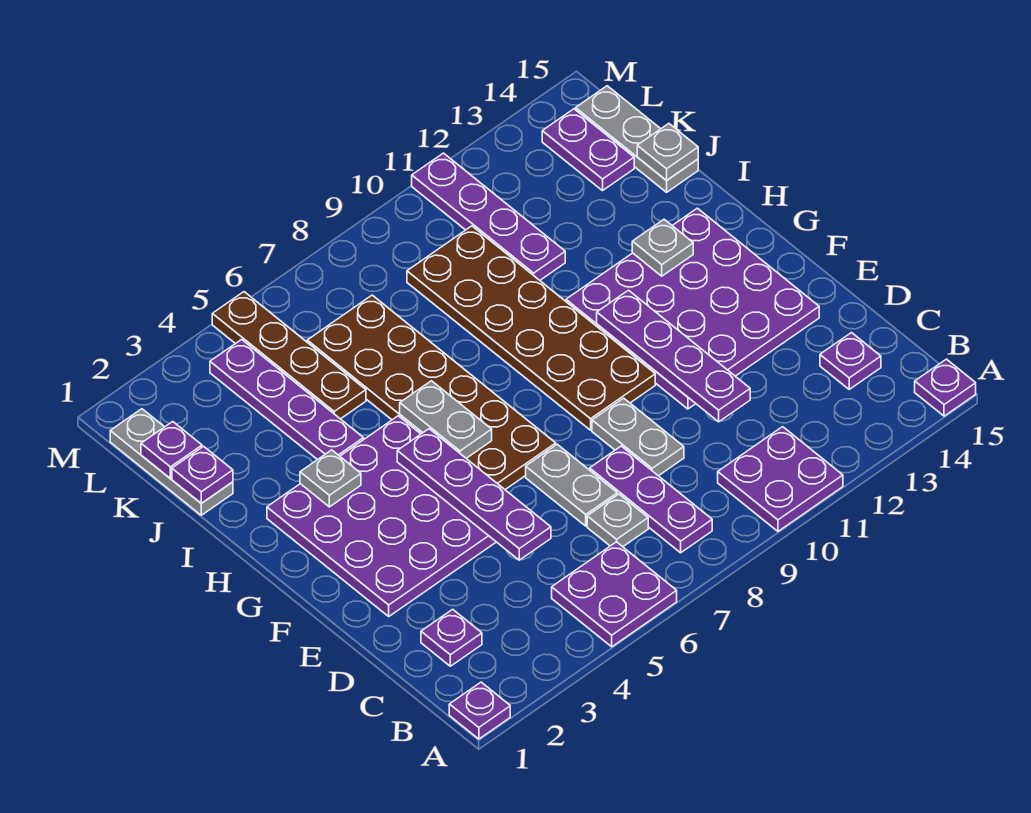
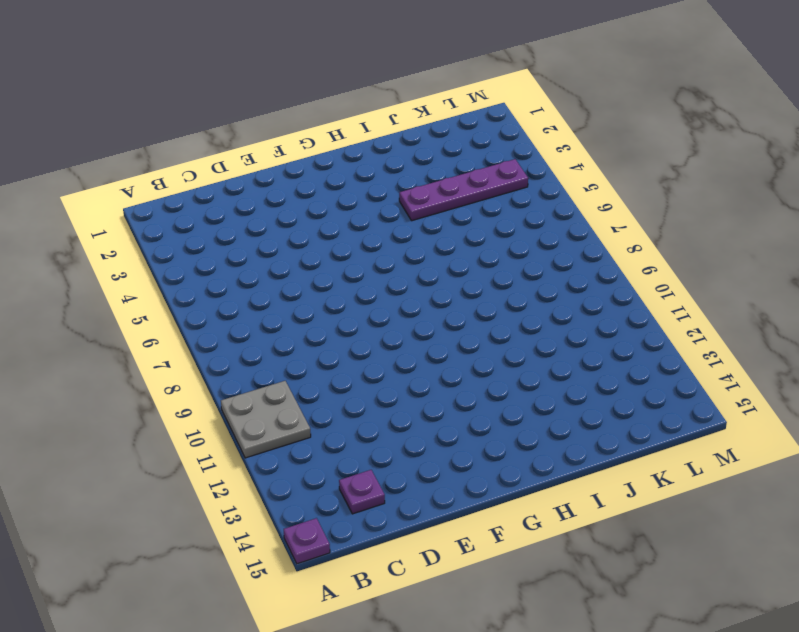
grey 2x2 plate [221,381,311,458] -> purple 2x2 plate [718,427,843,531]
none -> purple 1x1 plate [449,682,510,739]
none -> purple 2x2 plate [552,542,677,647]
none -> purple 1x3 plate [590,446,712,553]

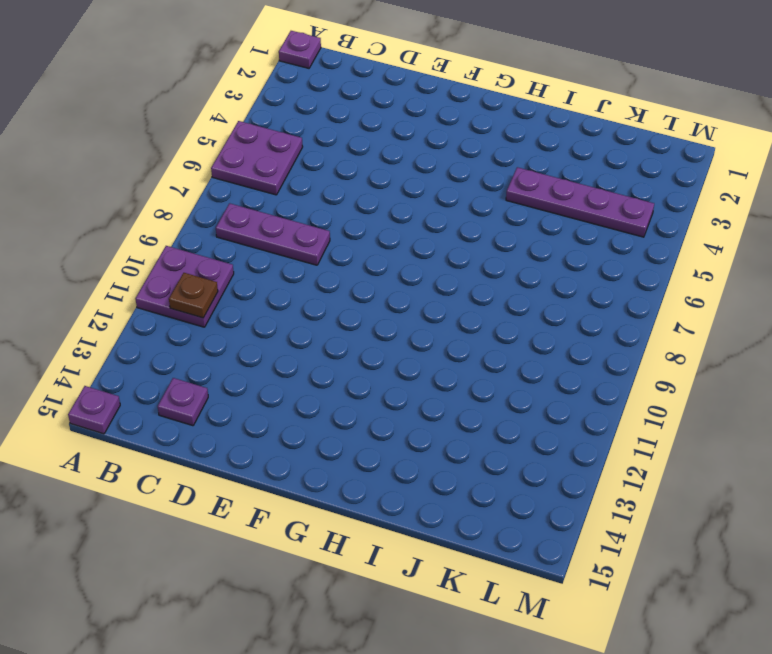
brown 1x1 plate [169,273,218,318] -> none
none -> purple 1x1 plate [421,609,482,666]
none -> grey 1x1 plate [587,494,648,547]
none -> grey 1x2 plate [526,444,617,526]

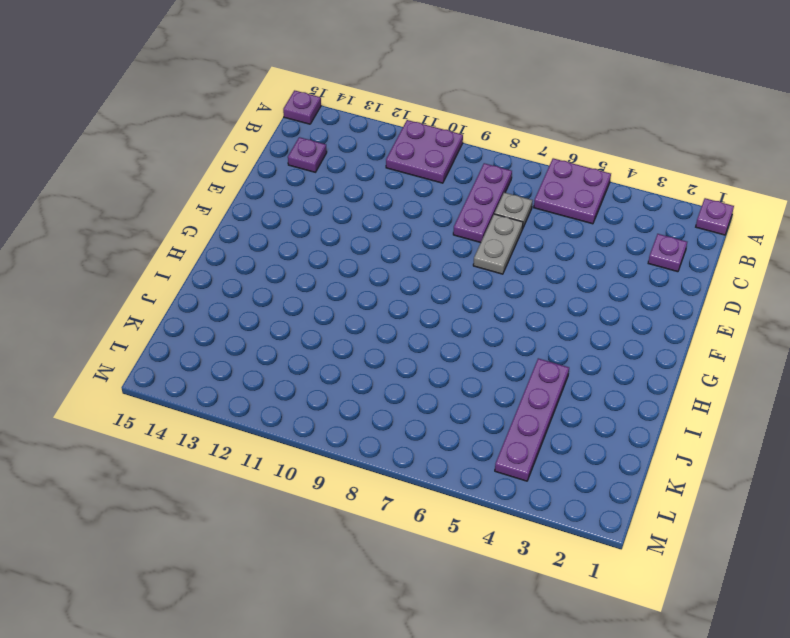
none -> grey 1x2 plate [592,398,684,476]
none -> purple 4x4 plate [267,416,496,616]
none -> purple 4x4 plate [566,208,819,409]

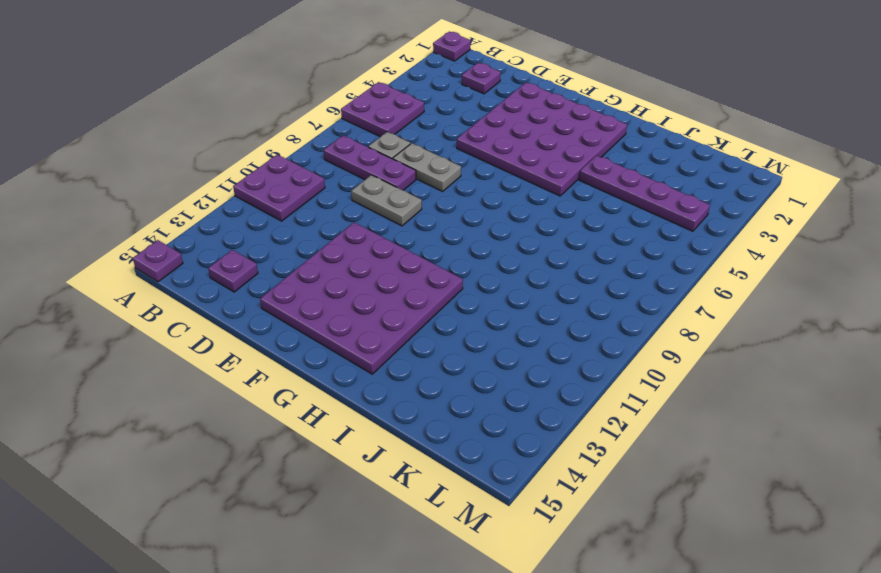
none -> brown 2x6 plate [307,295,556,490]
none -> brown 2x6 plate [407,226,655,430]
none -> grey 1x3 plate [110,409,233,515]

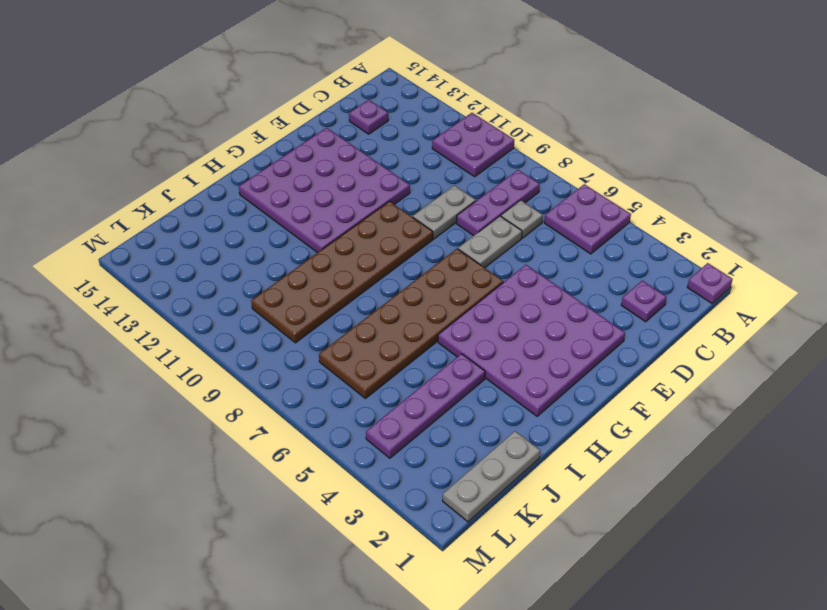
none -> purple 1x1 plate [915,359,976,416]
none -> brown 1x4 plate [212,292,366,419]
none -> purple 1x4 plate [412,153,565,280]

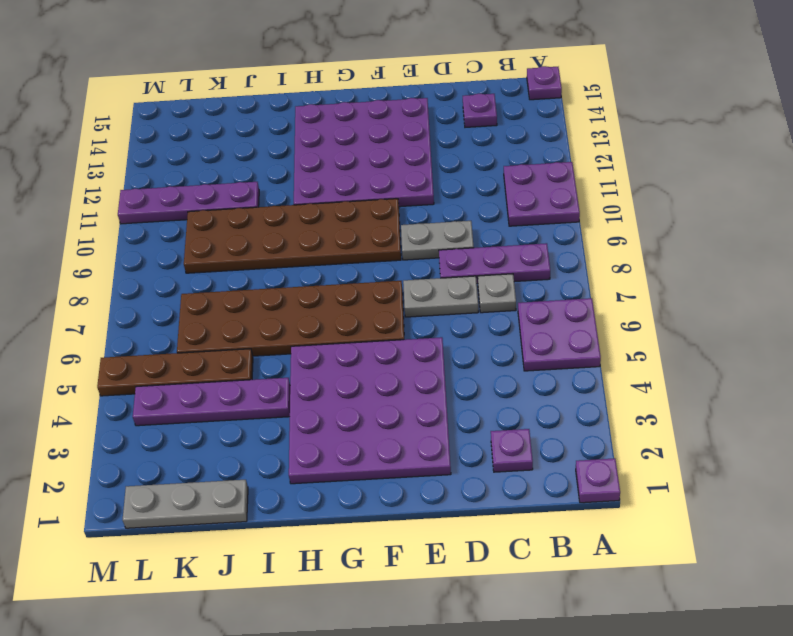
none -> grey 1x3 plate [576,86,698,192]
none -> purple 1x2 plate [542,109,634,191]
none -> purple 1x4 plate [397,429,551,560]

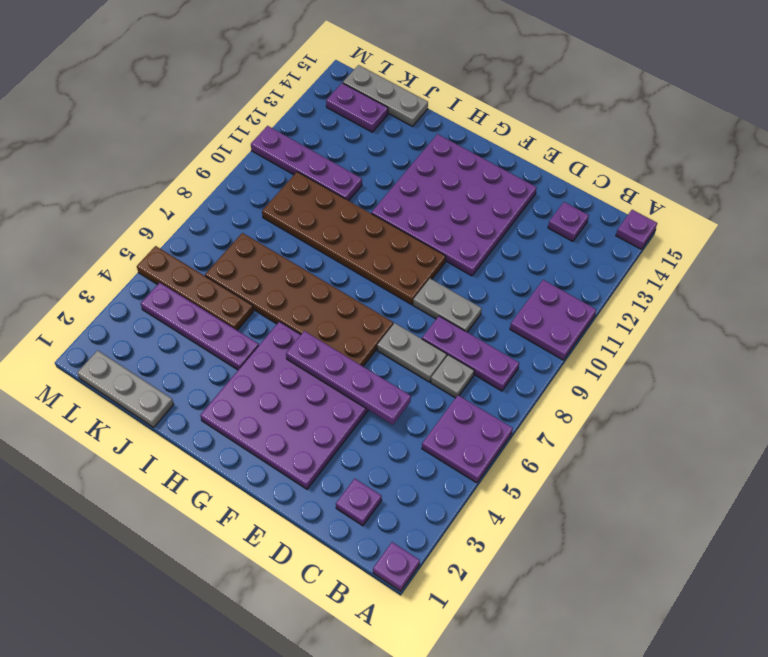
none -> purple 1x4 plate [597,290,750,422]
none -> grey 1x2 plate [400,381,492,458]
none -> grey 1x1 plate [300,450,361,507]

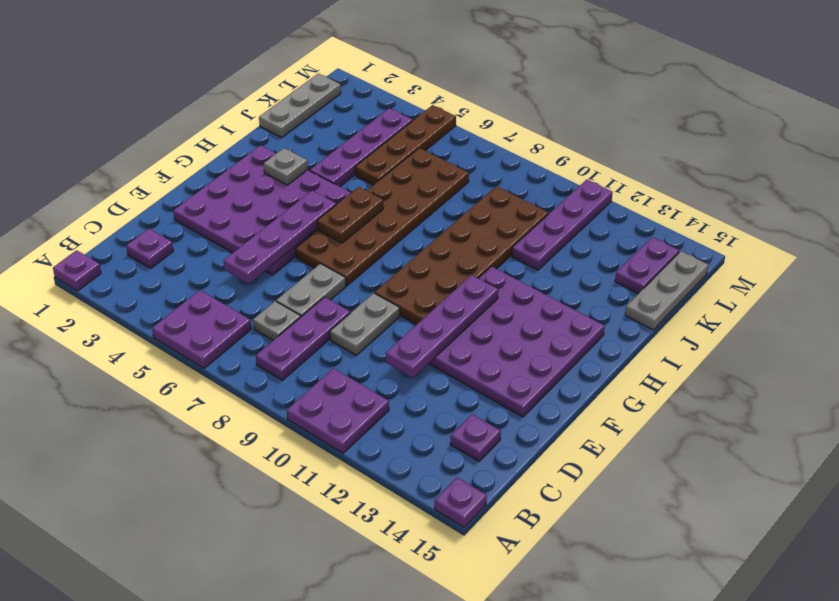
brown 1x2 plate [317,187,383,243] -> grey 1x2 plate [400,381,492,458]
none -> grey 1x1 plate [632,219,693,276]
none -> purple 1x1 plate [172,446,233,503]
none -> grey 1x1 plate [637,124,698,181]

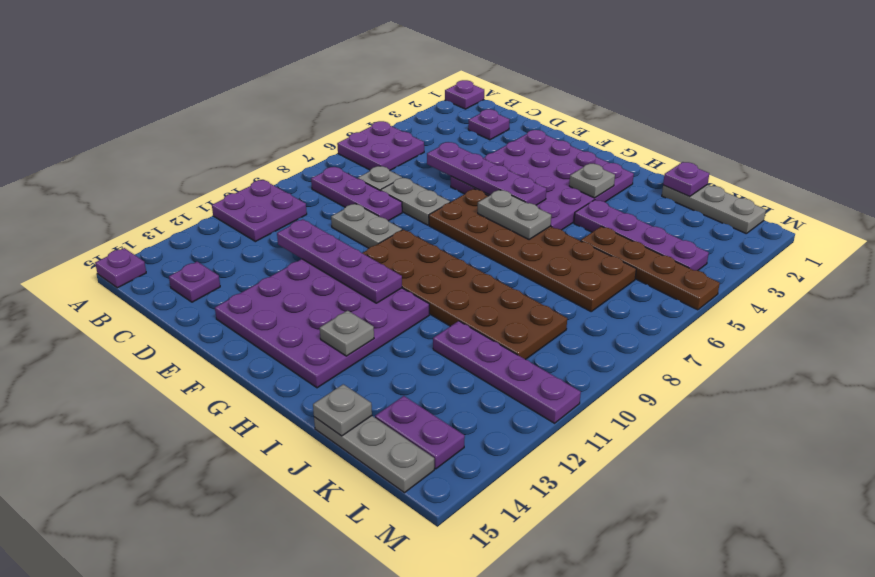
none -> purple 1x1 plate [141,422,202,478]

